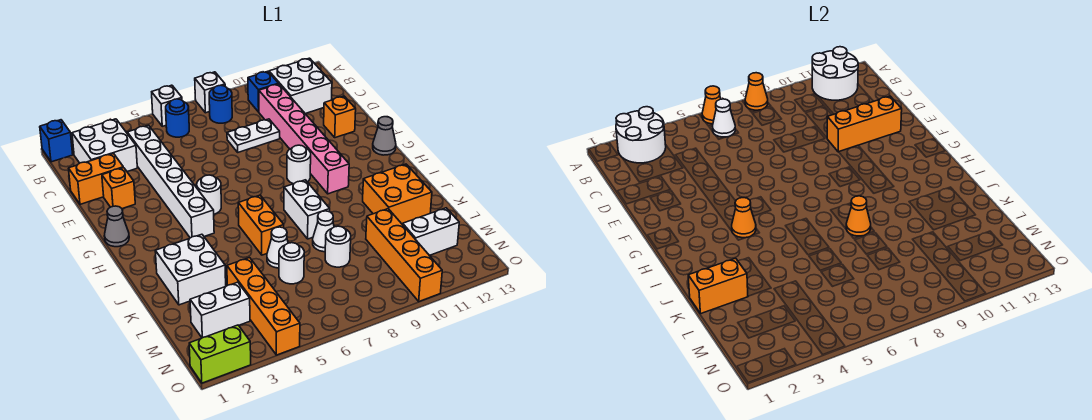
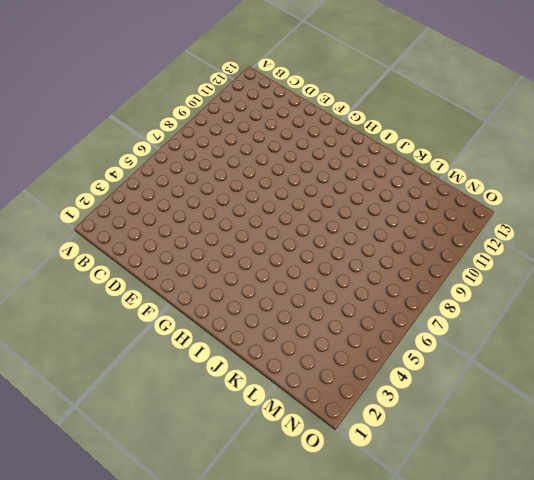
none -> blue 1x1 brick [40,120,73,162]
none -> white 1x1 brick [152,85,182,126]
none -> white 1x1 brick [195,72,225,113]
none -> white 2x2 brick [72,119,137,172]

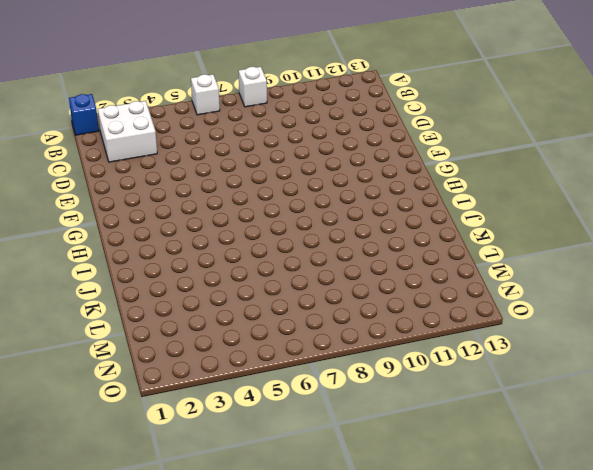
none -> blue 1x1 round brick [166,99,189,137]
none -> blue 1x1 round brick [209,85,232,123]
none -> blue 1x1 brick [248,71,279,112]
none -> white 2x2 brick [269,58,332,114]

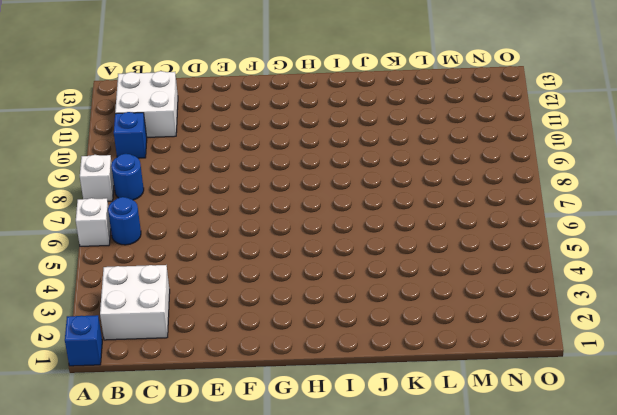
none -> white 1x6 brick [127,125,214,238]
none -> pink 1x6 brick [259,84,349,194]
none -> orange 1x2 brick [68,154,123,204]
none -> white 1x2 plate [227,119,280,152]

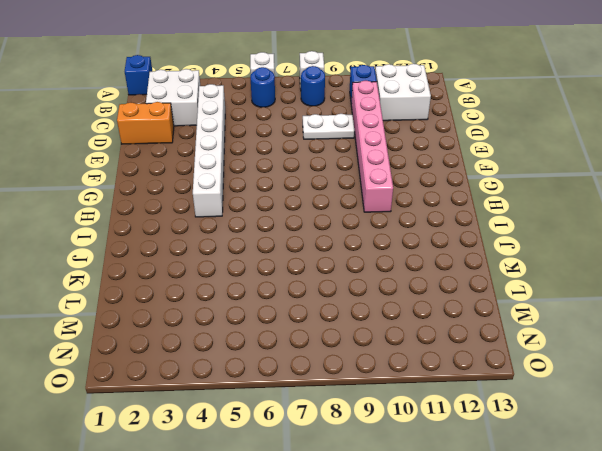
none -> orange 1x1 brick [102,168,135,209]
none -> orange 1x1 brick [324,96,356,138]
none -> grey 1x1 cone [104,206,129,247]
none -> white 1x1 round brick [197,175,221,214]

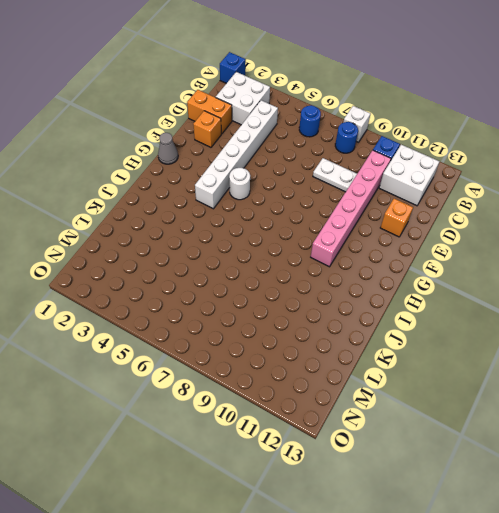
none -> white 1x1 brick [152,85,182,126]
none -> white 1x1 round brick [287,145,311,184]
none -> grey 1x1 cone [373,117,396,155]
none -> orange 1x2 brick [238,195,284,255]

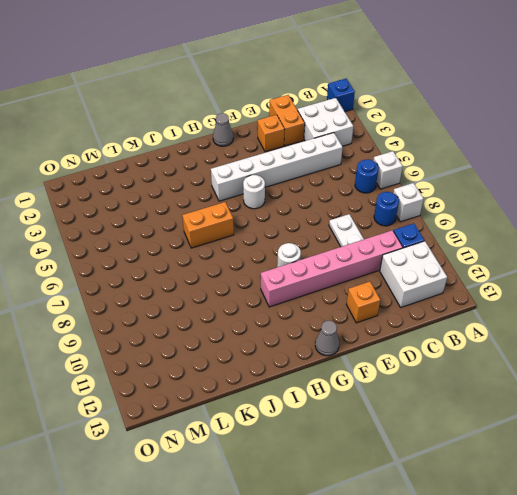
none -> white 1x2 brick [284,180,330,239]
none -> white 2x2 brick [155,234,226,305]
none -> orange 2x2 brick [363,164,432,225]
none -> white 1x1 cone [267,227,288,268]

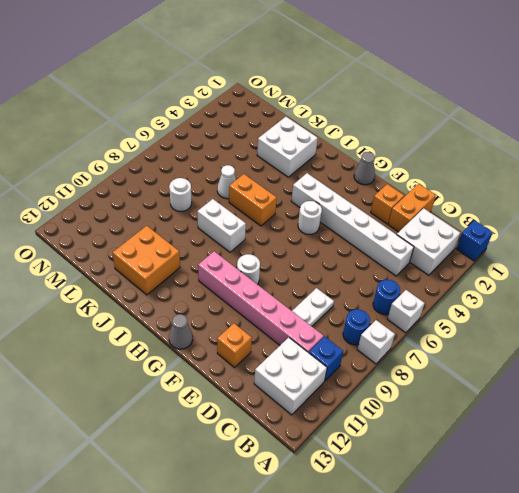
none -> white 1x1 cone [313,211,334,252]
none -> orange 1x4 brick [227,258,300,355]
none -> white 1x1 round brick [279,243,304,284]
none -> orange 1x4 brick [366,209,442,301]

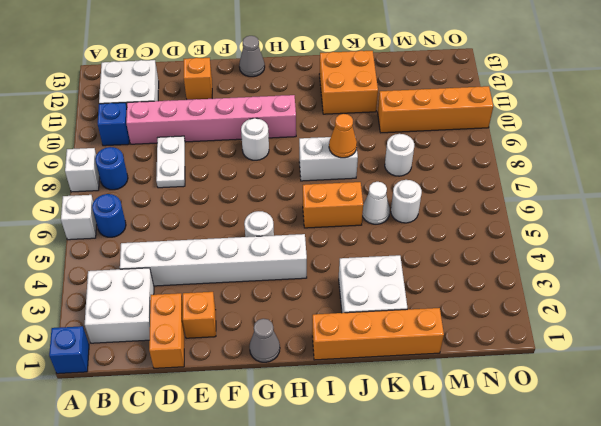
orange 1x4 brick [312,308,444,360] -> orange 1x4 brick moved to [227,258,300,355]
none -> white 1x1 cone [313,211,334,252]
none -> white 1x2 brick [190,282,250,338]
none -> white 1x2 brick [403,208,459,256]
none -> lime 1x2 brick [189,325,251,383]

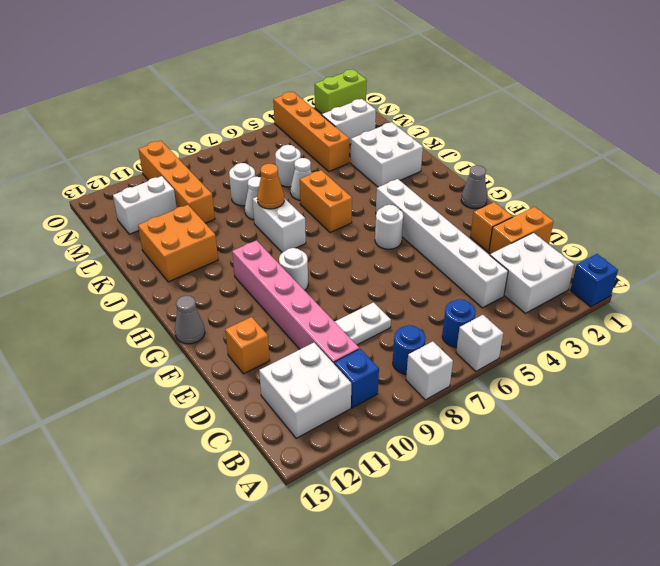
none -> white 2x2 round brick [616,107,666,163]
none -> orange 1x1 cone [702,86,721,124]
none -> orange 1x1 cone [745,73,768,110]
none -> white 2x2 round brick [812,47,858,100]

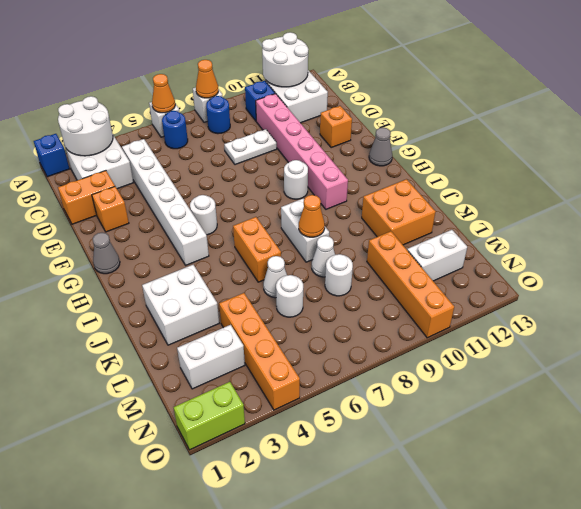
none -> white 1x1 cone [713,99,735,137]
none -> orange 1x3 brick [827,96,902,152]
none -> orange 1x1 cone [732,197,756,238]
none -> orange 1x2 brick [688,258,748,314]

